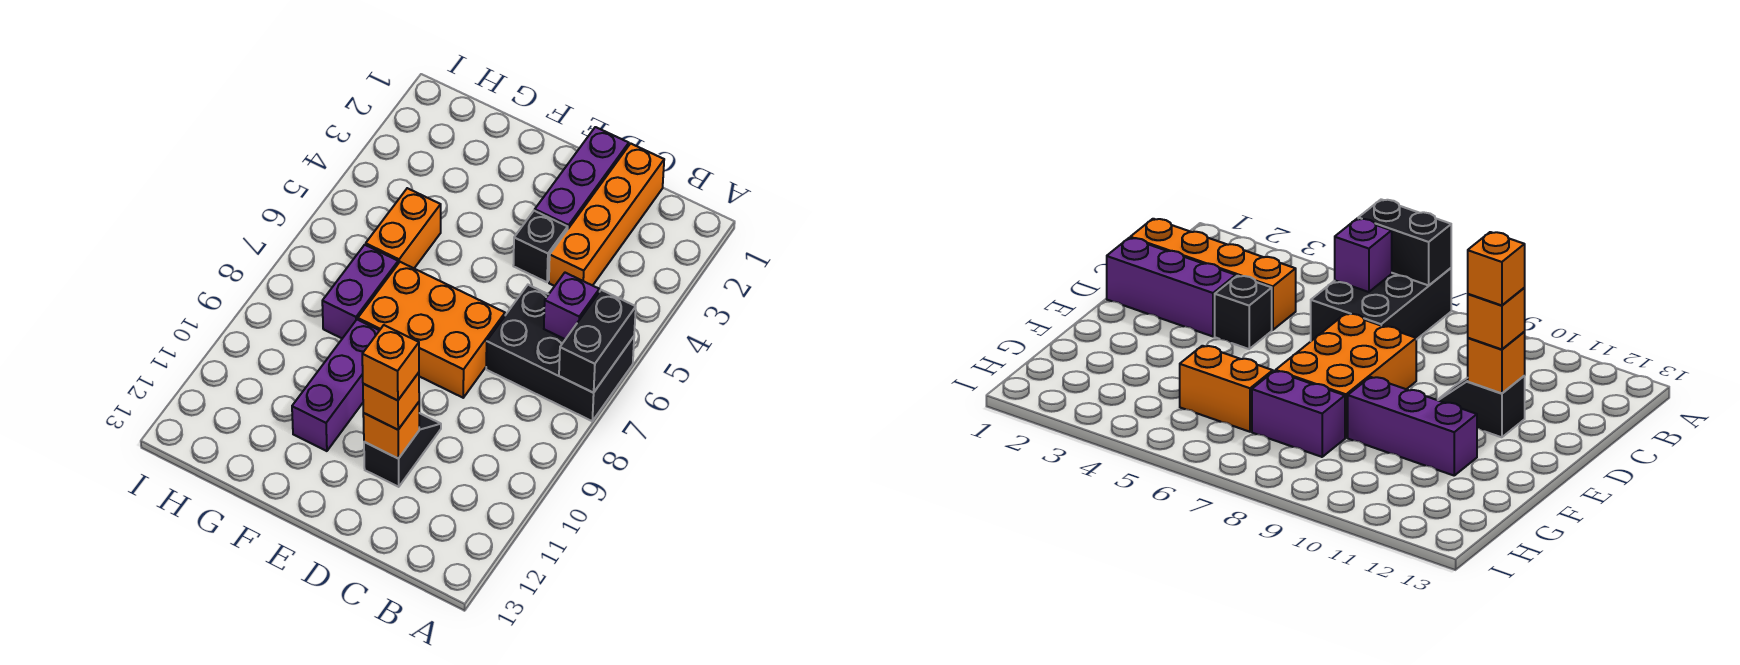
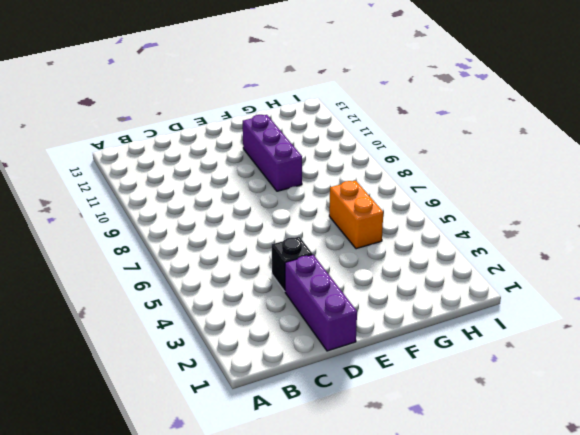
none -> black 2x3 brick [486,285,634,421]
none -> orange 1x4 brick [549,143,664,286]
none -> orange 2x3 brick [358,262,505,398]

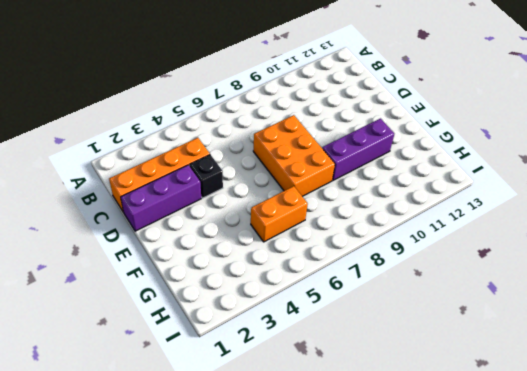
none -> black 2x3 brick [486,285,634,421]
none -> black 1x2 slope [364,413,441,487]
none -> purple 1x2 brick [322,245,398,338]

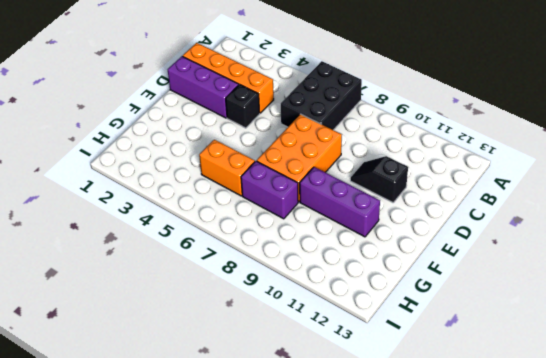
none -> black 1x2 brick [559,290,636,393]
none -> purple 1x1 brick [544,273,599,339]
none -> orange 1x1 brick [363,402,419,459]

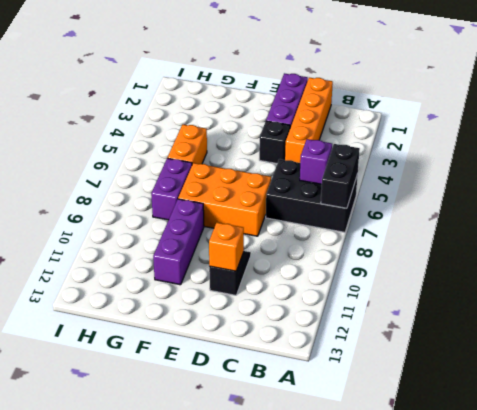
none -> orange 1x1 brick [363,373,419,430]
none -> orange 1x1 brick [362,325,419,400]

